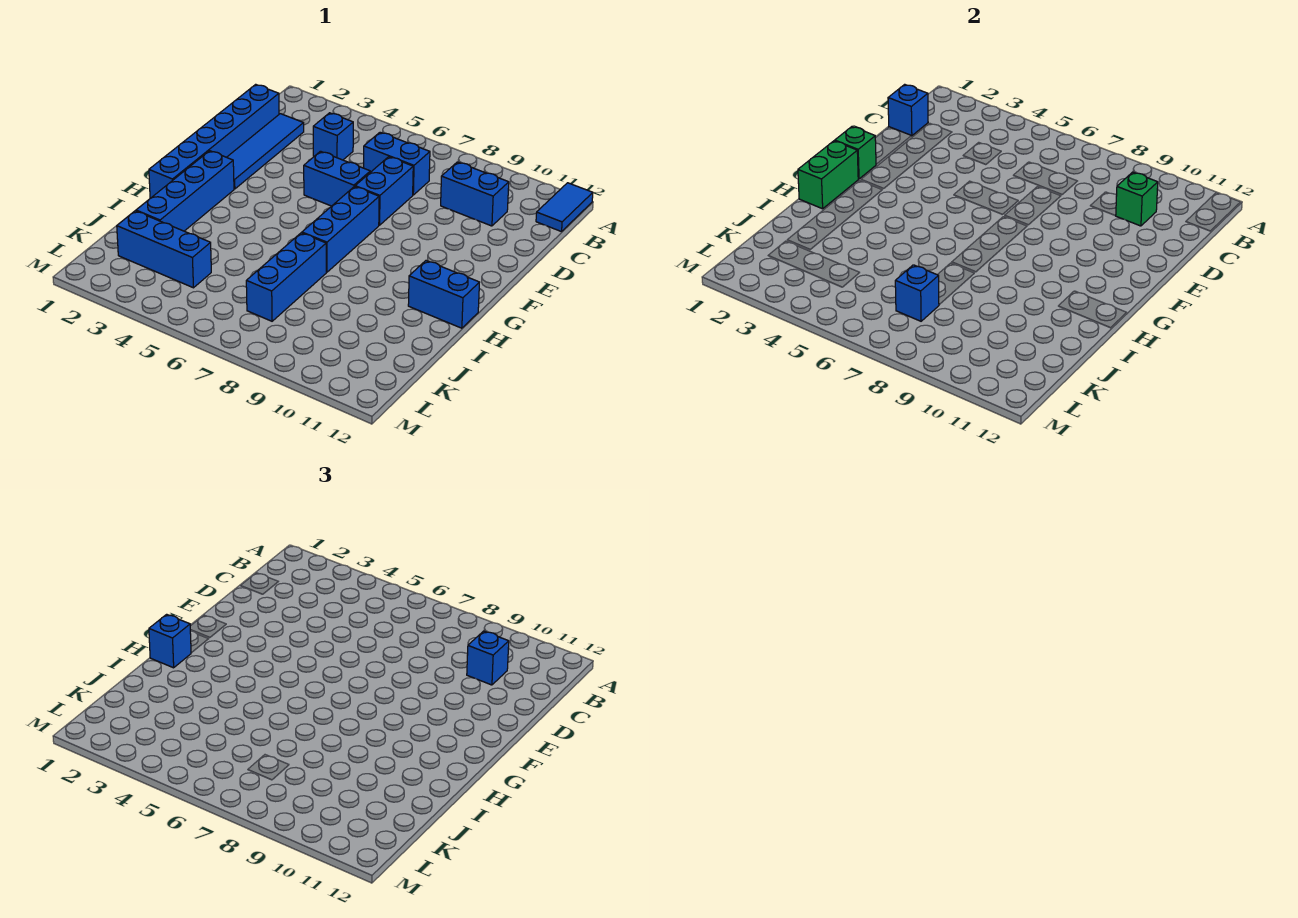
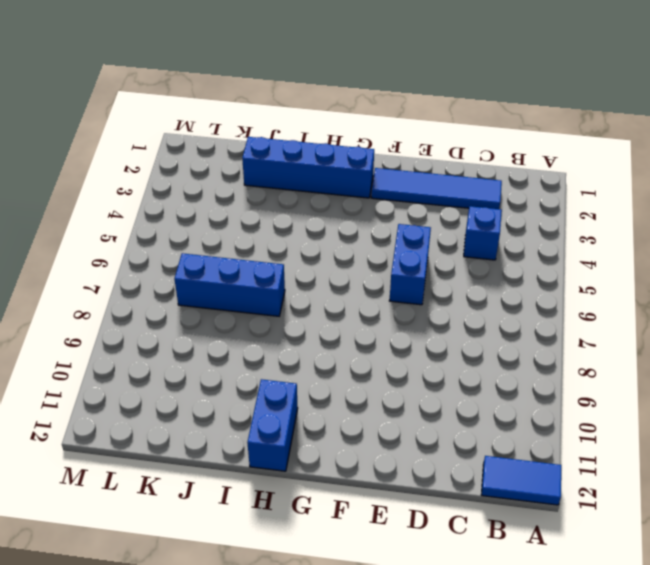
none -> blue 1x6 brick [149,84,279,198]
none -> blue 1x2 brick [364,132,430,195]
none -> blue 1x2 brick [441,162,509,226]

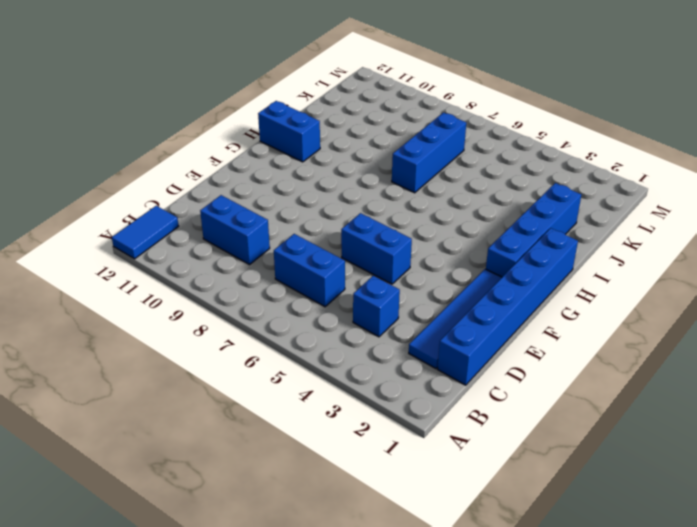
none -> blue 1x2 brick [355,157,413,225]
none -> blue 1x3 brick [302,187,379,272]
none -> blue 1x3 brick [117,211,211,288]

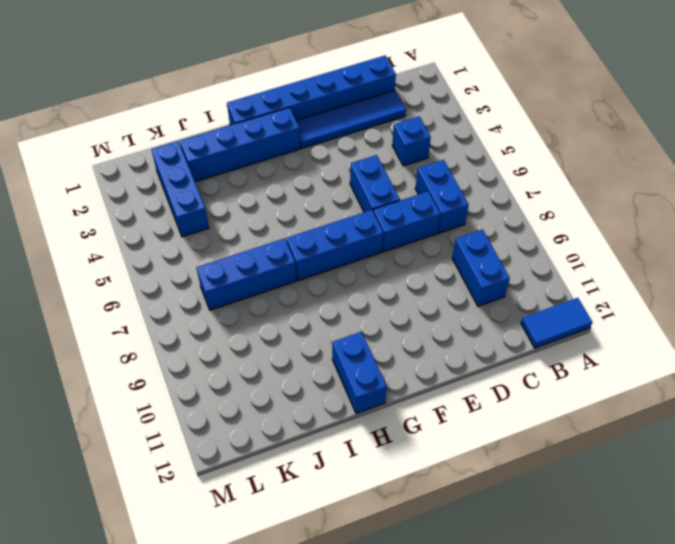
none -> blue 1x1 brick [888,84,928,136]
none -> green 1x1 brick [1116,172,1158,226]
none -> green 1x1 brick [835,127,876,179]

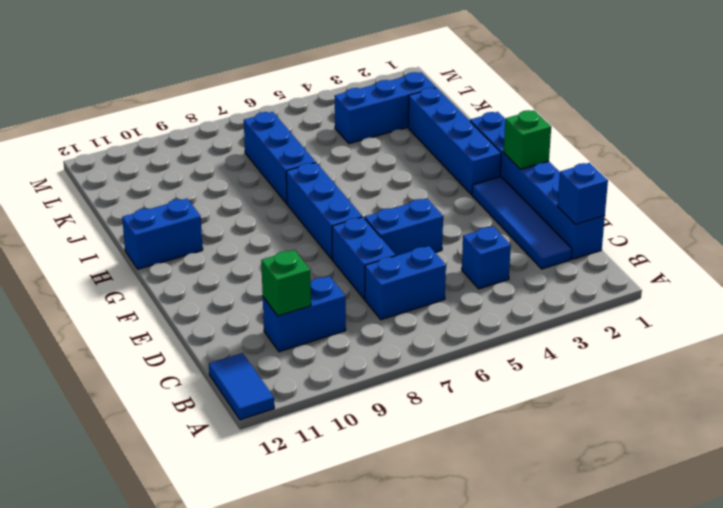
none -> green 1x2 brick [798,141,858,209]
none -> blue 1x1 brick [895,265,939,321]
none -> blue 1x1 brick [467,631,509,685]

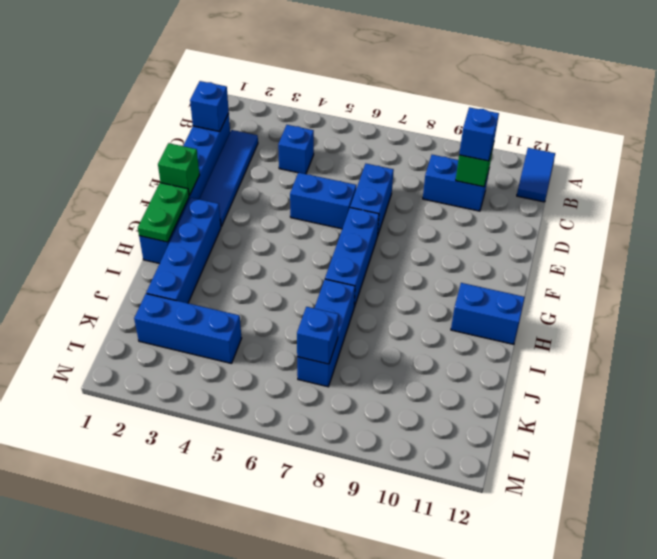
green 1x2 plate [138,183,189,242] -> green 1x2 brick [798,141,858,209]
none -> blue 1x2 brick [364,132,430,195]
none -> blue 1x1 brick [149,614,191,668]

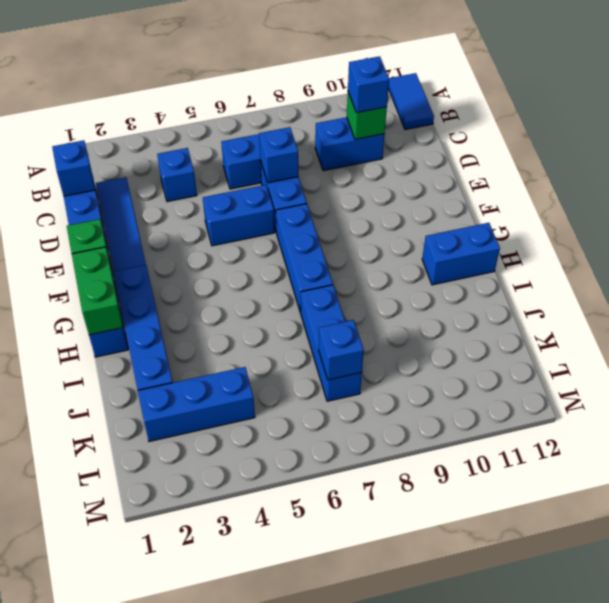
blue 1x1 brick [259,127,298,183] -> blue 1x1 brick moved to [149,614,191,668]

